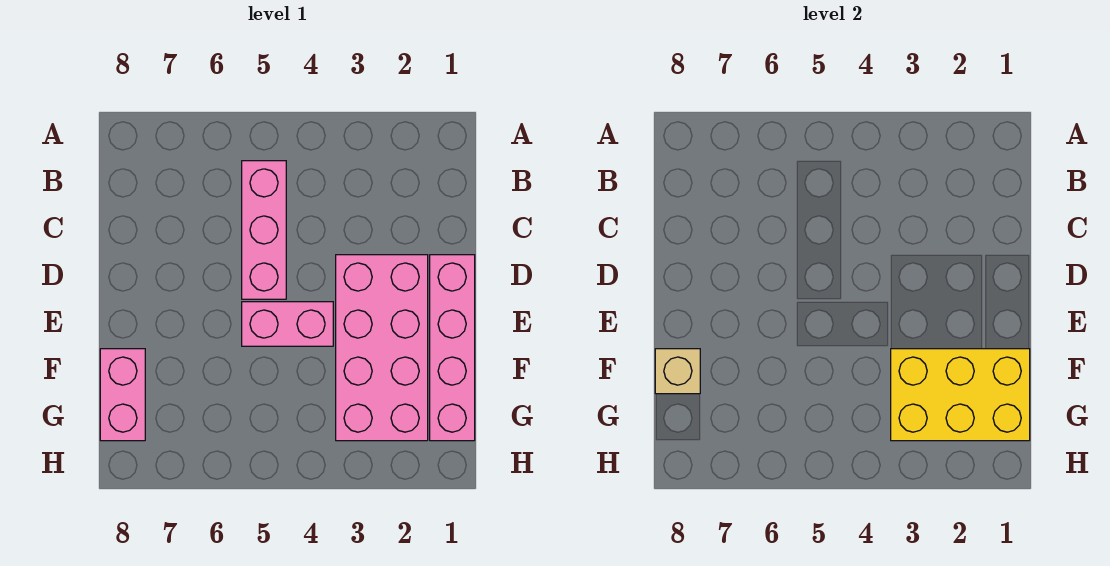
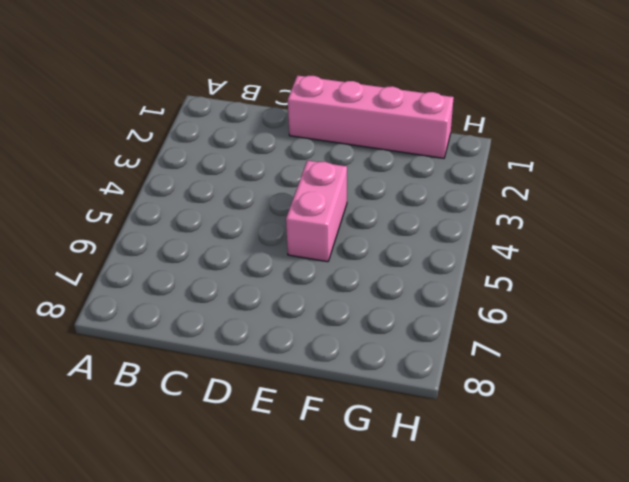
none -> pink 1x3 brick [242,161,286,299]
none -> pink 2x4 brick [336,255,428,441]

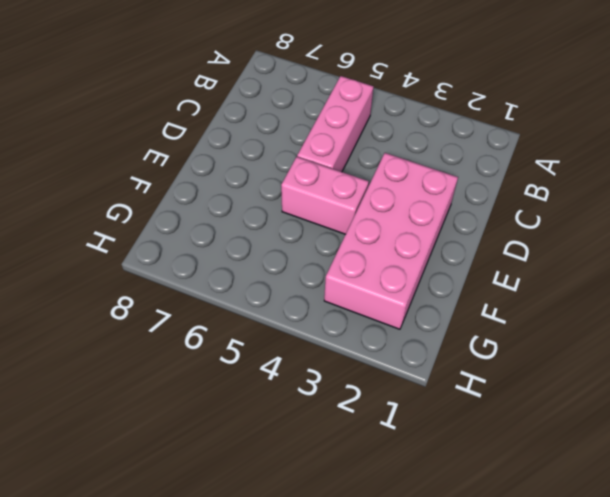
none -> pink 1x4 brick [430,255,475,441]
none -> pink 1x2 brick [100,349,145,441]

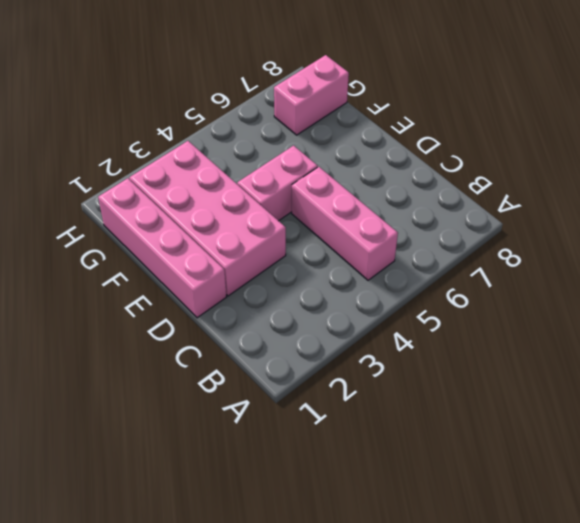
pink 1x2 brick [274,55,349,135] -> pink 1x2 brick turned to [100,349,145,441]
none -> yellow 2x3 brick [891,349,1030,441]
none -> tan 1x1 brick [655,349,700,394]

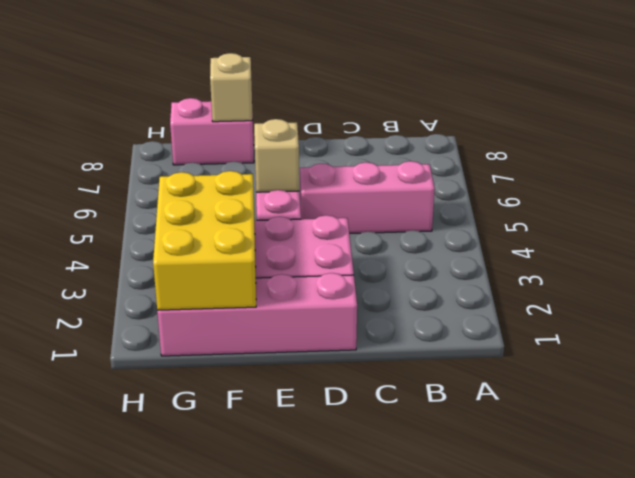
tan 1x1 brick [254,119,299,192] -> none

